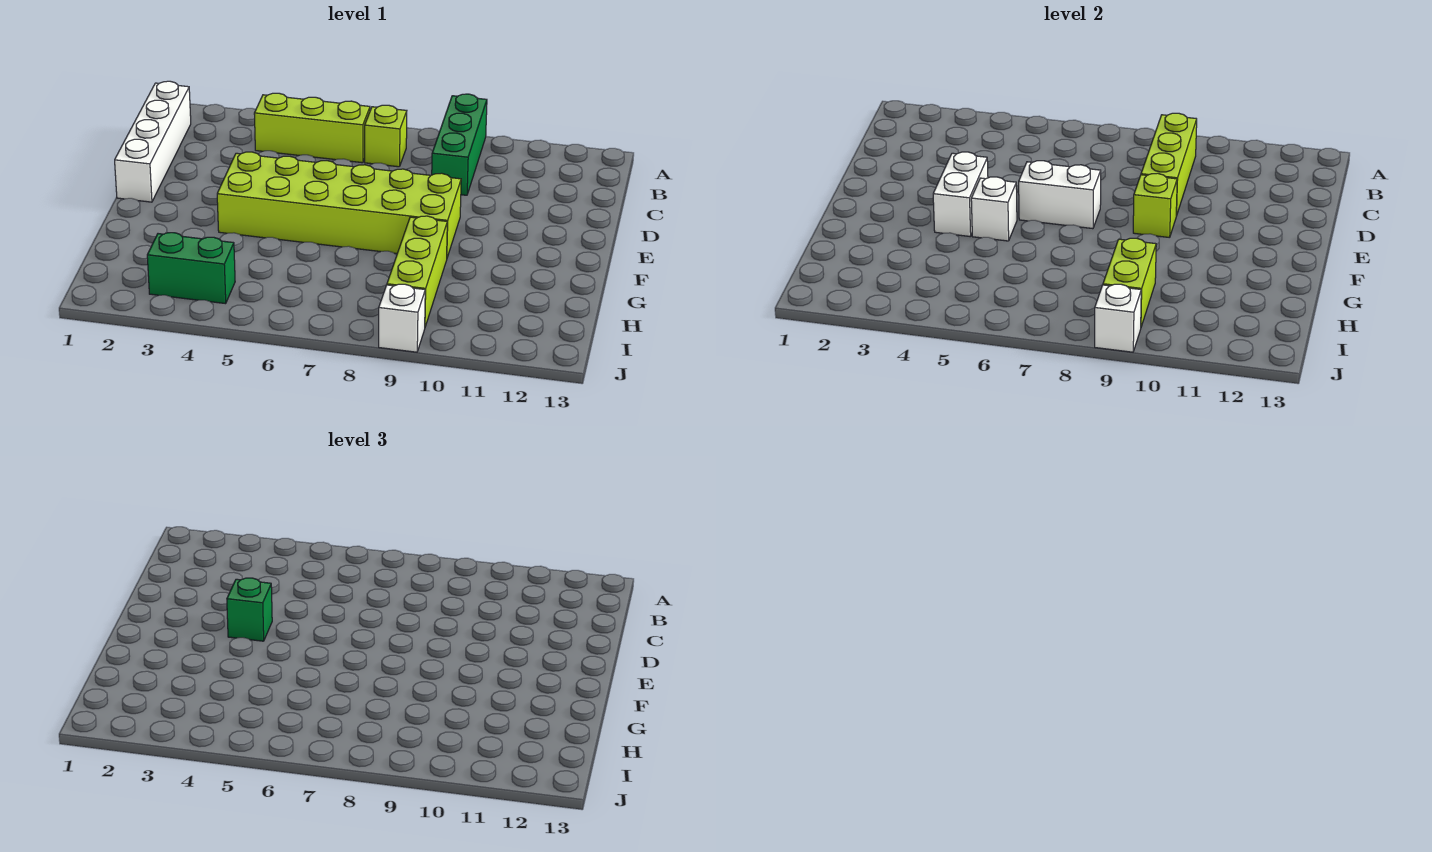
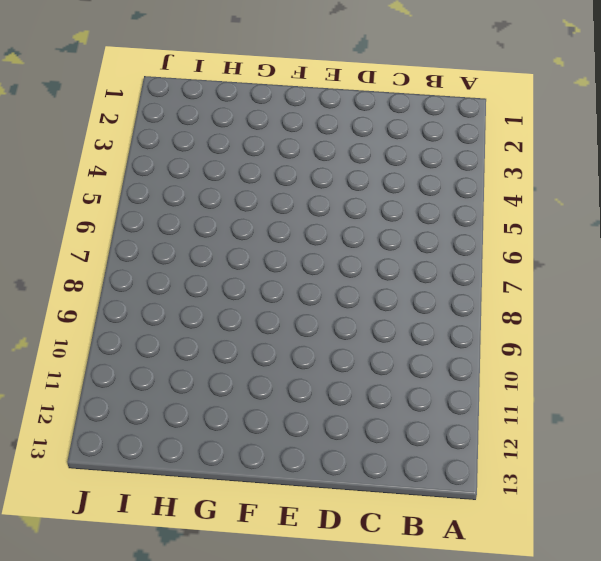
none -> green 1x3 brick [432,94,487,195]
none -> white 1x4 brick [115,81,191,202]
none -> lime 1x3 brick [254,93,370,163]

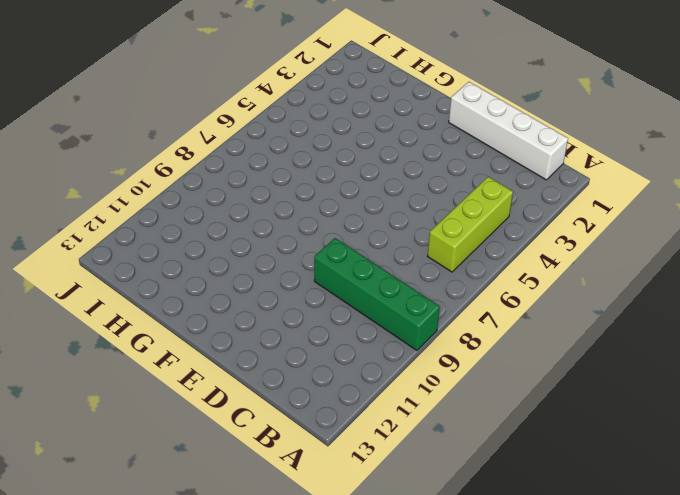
green 1x4 brick [314,238,440,350] -> green 1x3 brick [432,94,487,195]
none -> lime 1x1 brick [365,105,407,167]
none -> lime 2x6 brick [217,152,461,257]
none -> lime 1x3 brick [387,216,447,327]

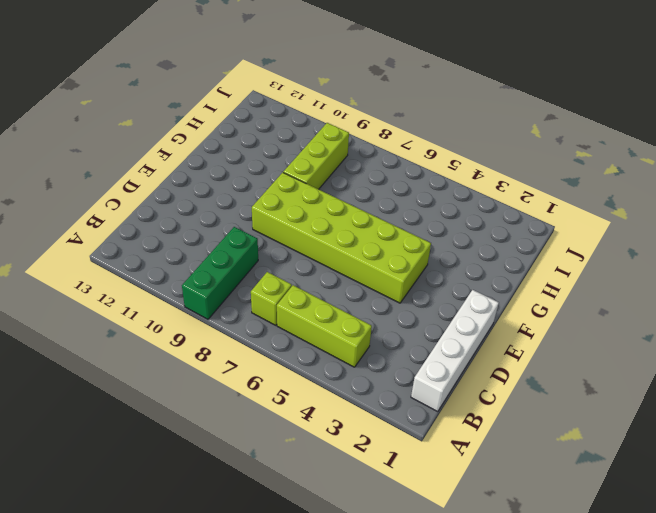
none -> green 1x2 brick [147,233,235,304]
none -> white 1x1 brick [379,284,425,352]
none -> lime 1x3 brick [1141,113,1197,216]

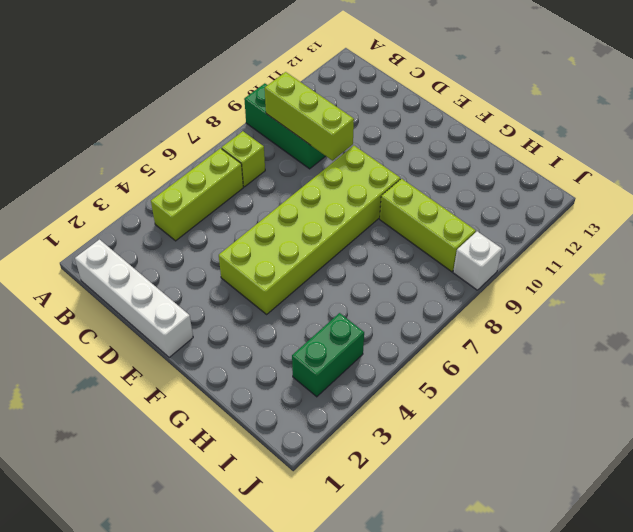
none -> white 1x2 brick [933,152,988,236]
none -> white 1x2 brick [1019,161,1101,229]
none -> lime 1x1 brick [1133,173,1177,238]

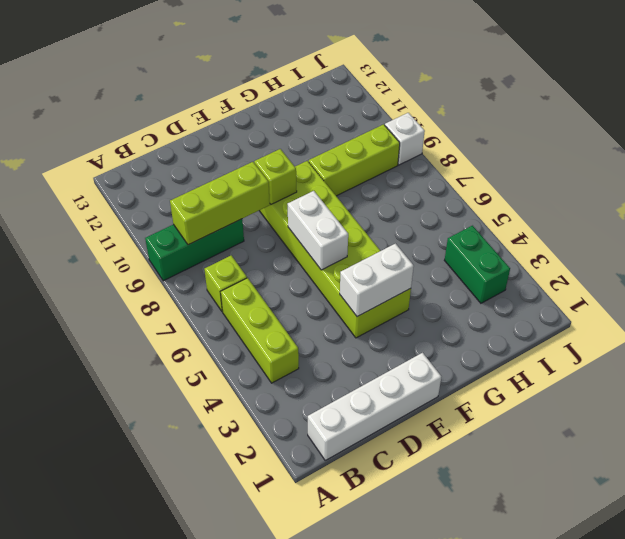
none -> white 1x1 brick [971,177,1017,241]
none -> lime 1x2 brick [1103,238,1156,327]
none -> white 1x1 brick [1095,284,1141,352]

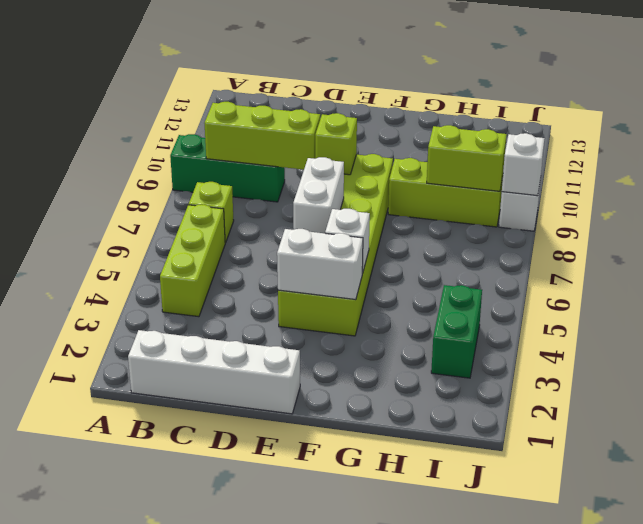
none -> green 1x1 brick [227,578,272,641]

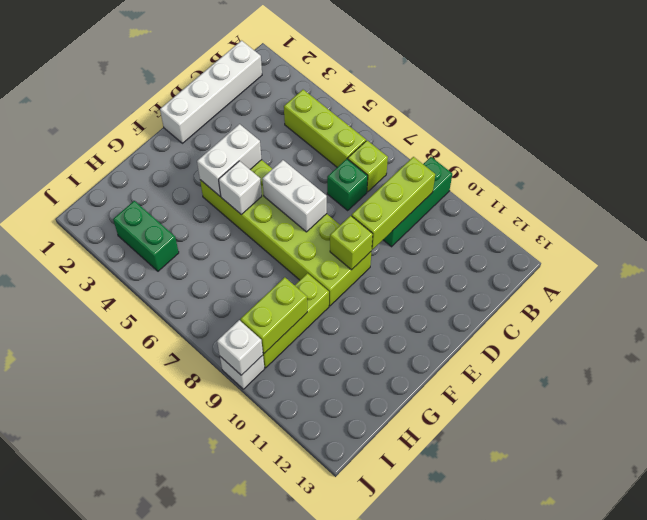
green 1x1 brick [327,159,368,210] -> green 1x1 brick moved to [227,578,272,641]

